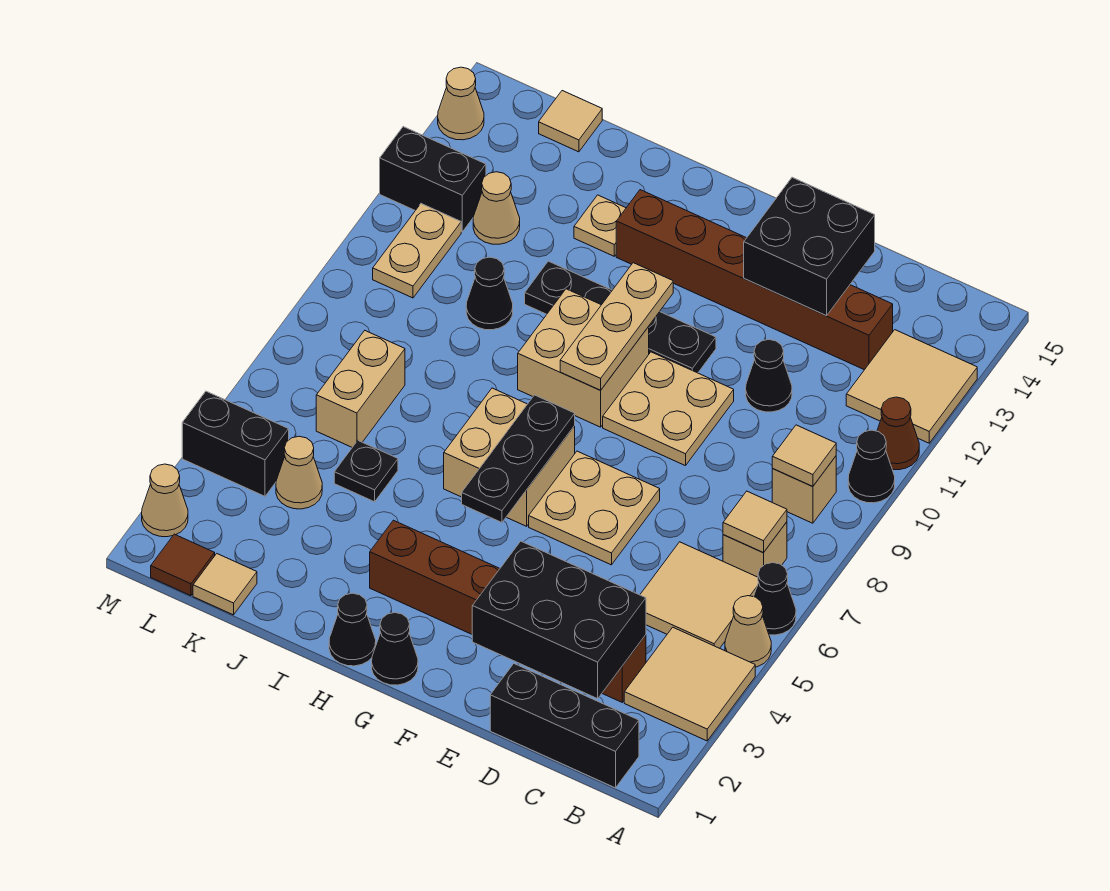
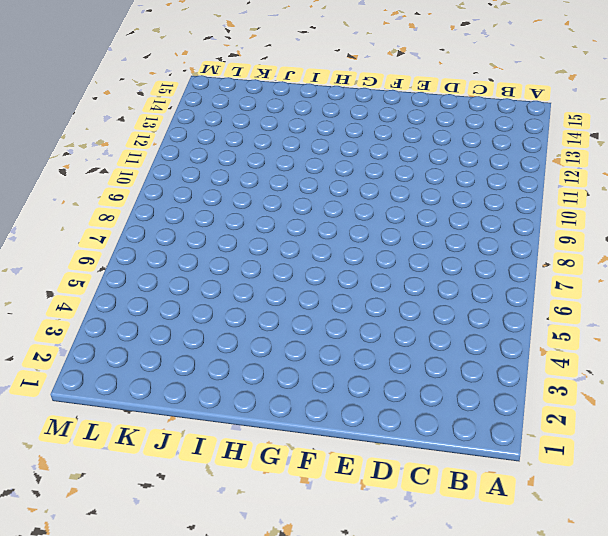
none -> tan 2x2 tile [624,627,755,741]
none -> tan 1x1 cone [725,596,771,667]
none -> black 1x1 cone [754,563,796,635]
none -> black 1x1 cone [848,430,895,503]

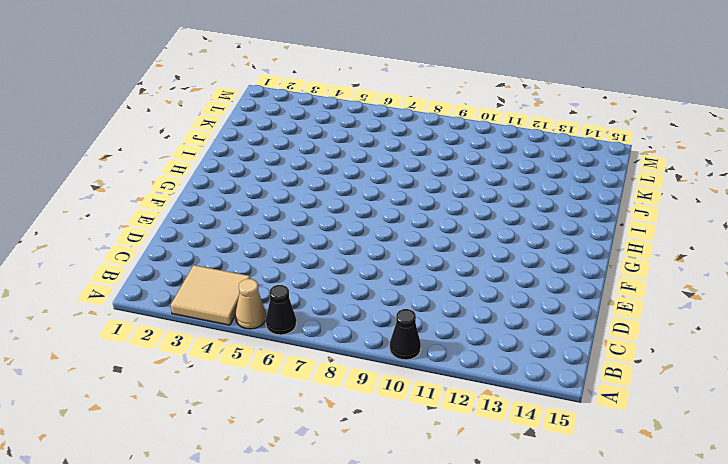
none -> brown 1x1 cone [877,397,919,470]
none -> tan 2x2 tile [846,330,977,443]
none -> black 1x3 brick [490,664,639,788]
none -> tan 2x2 tile [640,542,759,648]

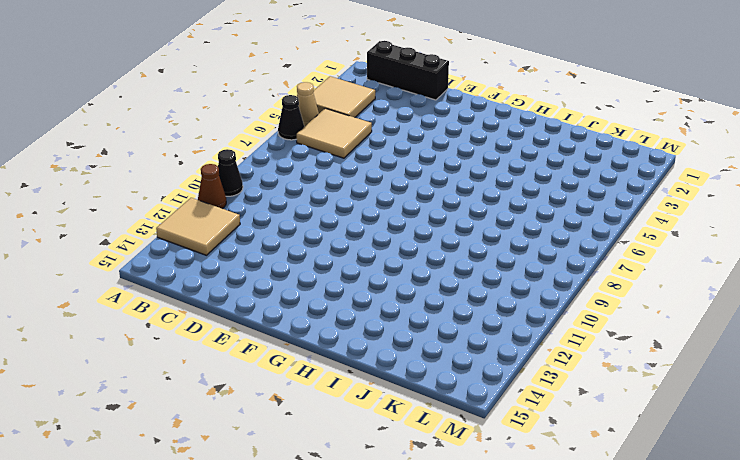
none -> tan 1x1 brick [723,522,787,577]
none -> tan 1x1 brick [772,456,836,523]
none -> brown 1x6 brick [370,520,646,702]
none -> brown 1x6 brick [616,190,893,370]

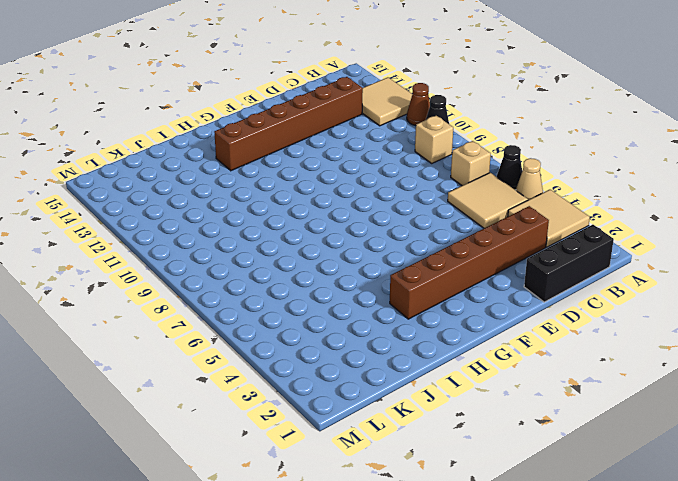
none -> black 1x1 cone [746,340,792,412]
none -> tan 2x2 plate [529,451,660,565]
none -> tan 2x2 plate [603,352,734,466]
none -> black 1x4 plate [525,261,716,373]

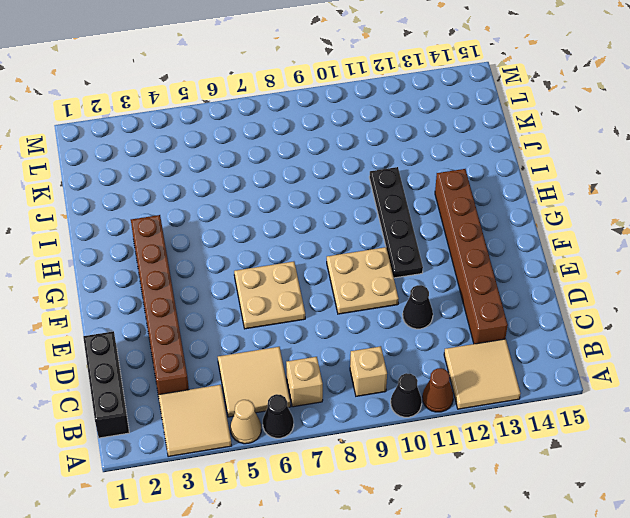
none -> black 1x1 cone [372,613,418,685]
none -> tan 2x2 brick [444,388,575,526]
none -> tan 2x2 brick [518,289,649,427]
none -> black 1x1 cone [329,593,376,666]

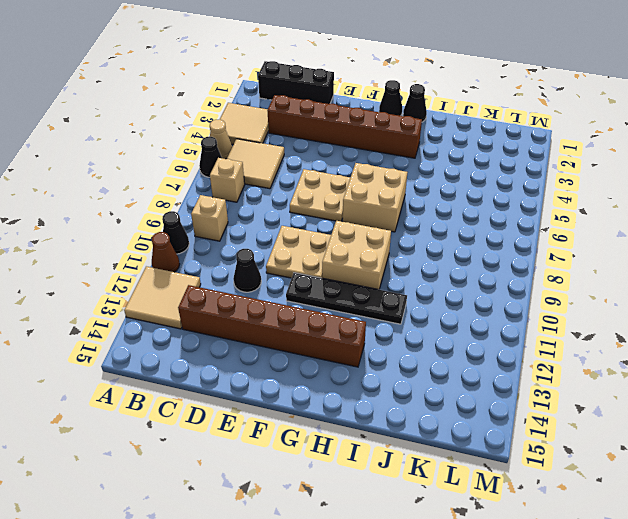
none -> tan 1x1 plate [574,195,626,256]
none -> black 1x1 plate [334,441,398,502]
none -> black 1x1 cone [466,257,513,330]
none -> tan 1x1 tile [193,554,257,615]

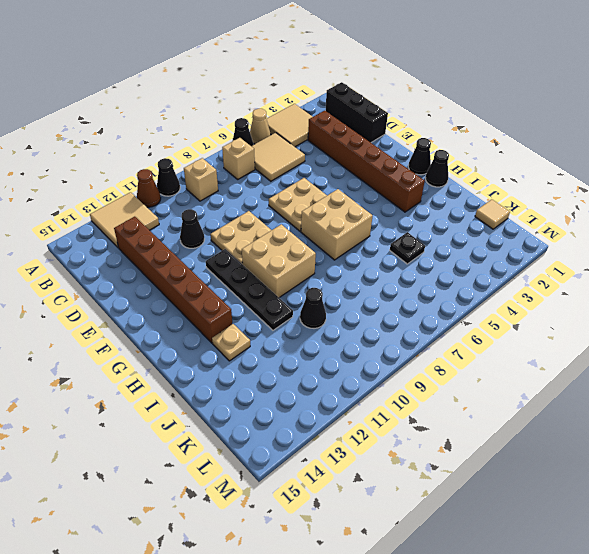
none -> tan 1x1 cone [276,436,322,509]
none -> tan 1x2 brick [316,331,405,447]
none -> tan 1x1 cone [473,172,520,244]
none -> tan 1x1 tile [539,91,602,152]

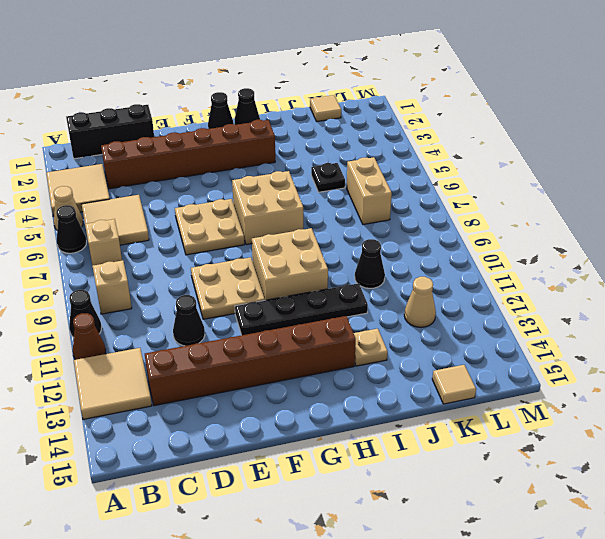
none -> tan 1x1 cone [276,436,322,509]
none -> brown 1x1 tile [151,534,215,596]
none -> black 1x2 brick [182,391,289,496]
none -> tan 1x2 plate [373,204,461,298]

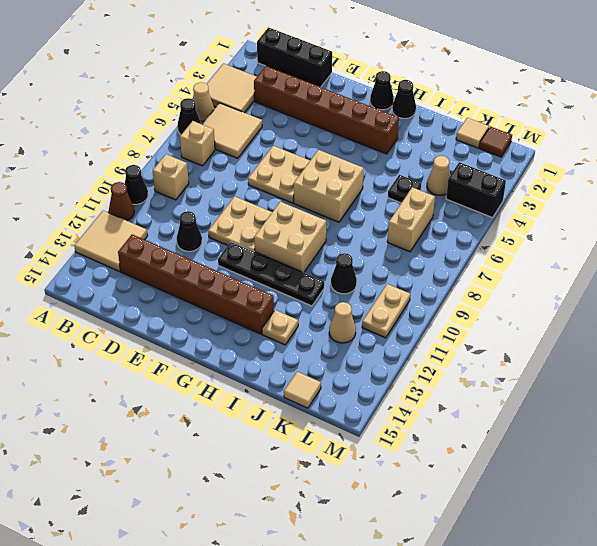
none -> black 1x2 brick [380,127,486,232]
none -> tan 1x1 cone [142,464,188,537]
none -> tan 1x1 cone [438,67,484,140]
none -> tan 1x1 tile [723,491,787,553]

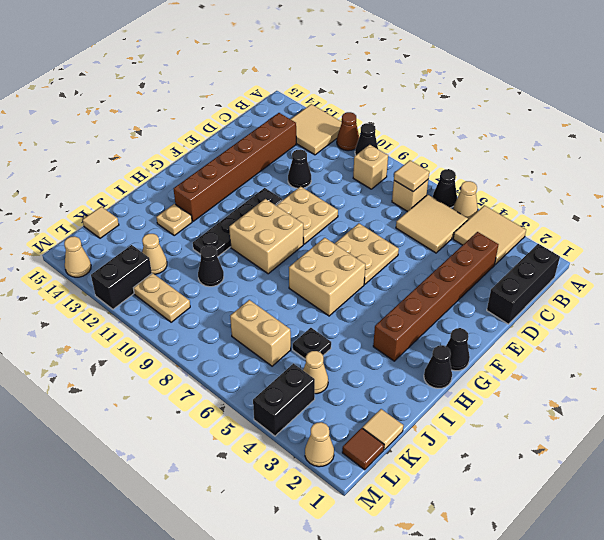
none -> tan 1x1 tile [772,425,836,487]
none -> black 2x3 brick [472,541,646,699]
none -> black 2x2 brick [744,177,875,316]
none -> black 1x3 plate [462,395,575,523]

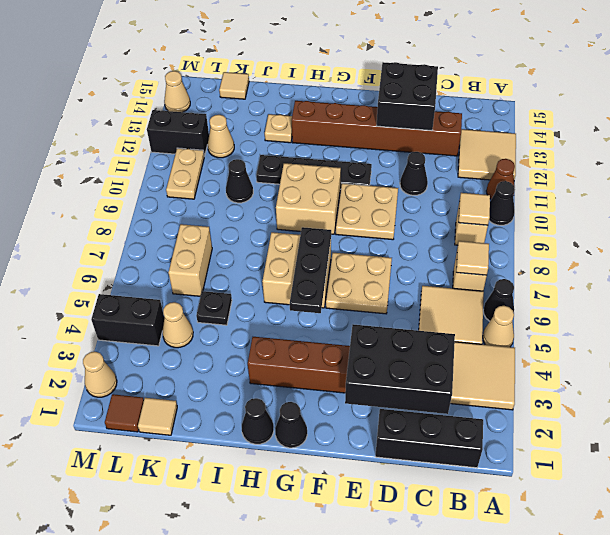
none -> tan 1x3 plate [560,263,673,390]

